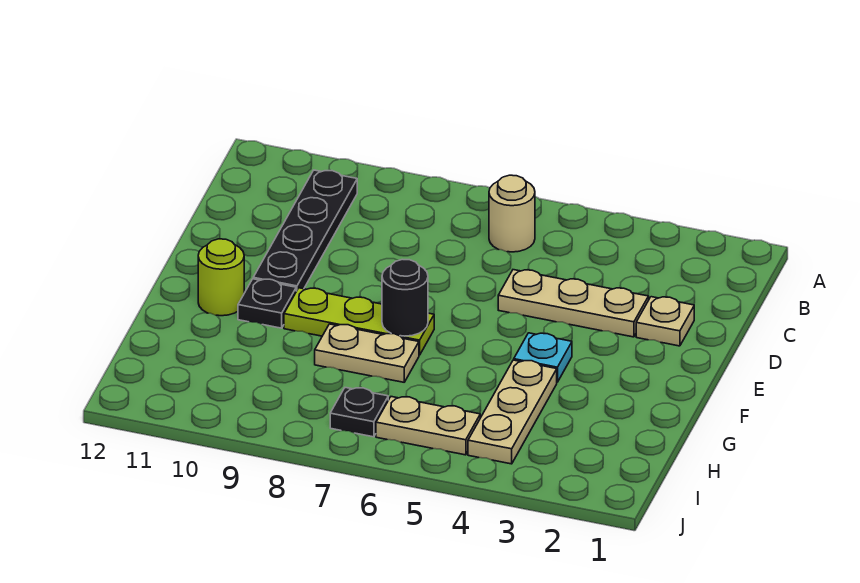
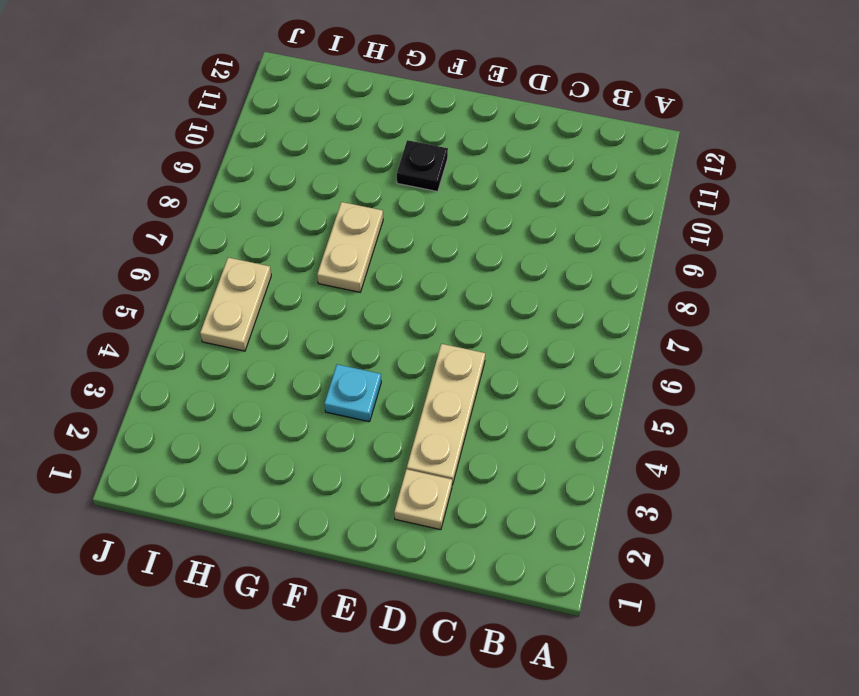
none -> tan 1x1 round brick [489,175,535,252]
none -> black 1x4 plate [253,170,357,291]
none -> lime 1x3 plate [284,288,434,355]

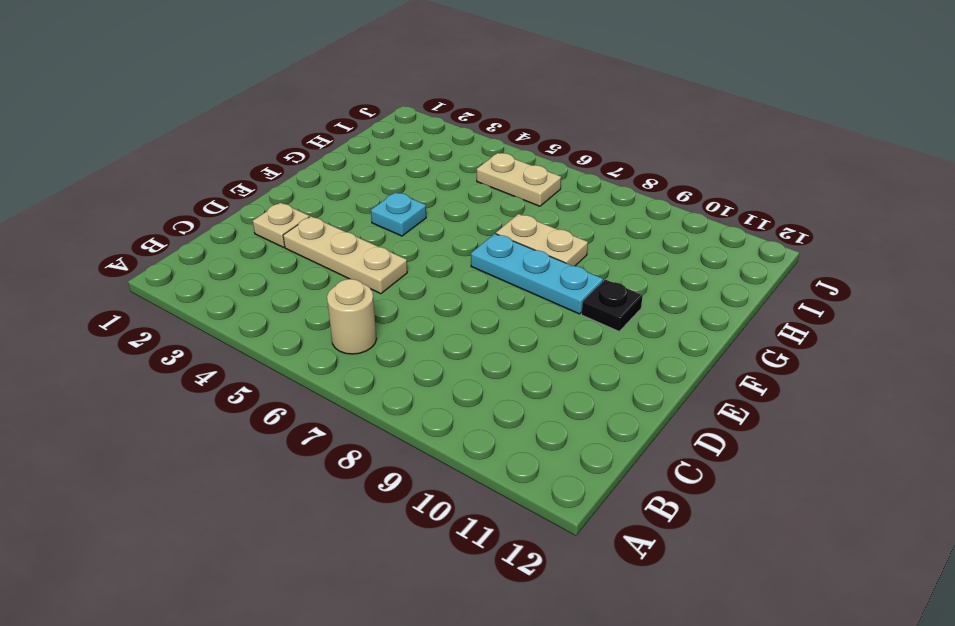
cyan 1x3 plate [471,234,603,314] -> lime 1x3 plate [284,288,434,355]
none -> black 1x4 plate [253,170,357,291]
none -> lime 1x1 round brick [198,239,244,316]
none -> tan 1x3 plate [468,360,557,464]

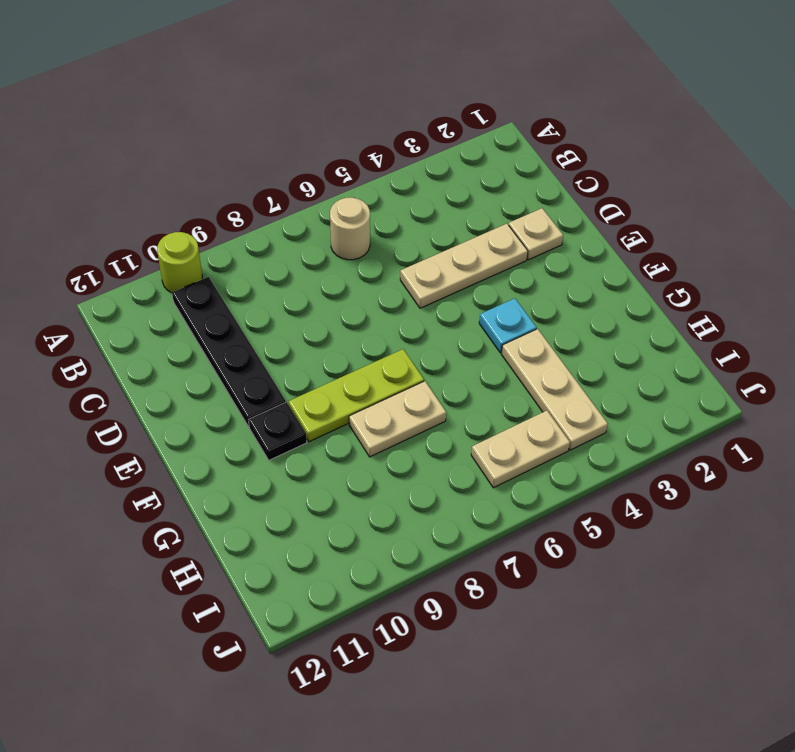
lime 1x1 round brick [157,232,202,293] -> lime 1x1 round brick moved to [198,239,244,316]
none -> black 1x1 plate [330,388,388,437]
none -> black 1x1 round brick [382,259,428,336]

